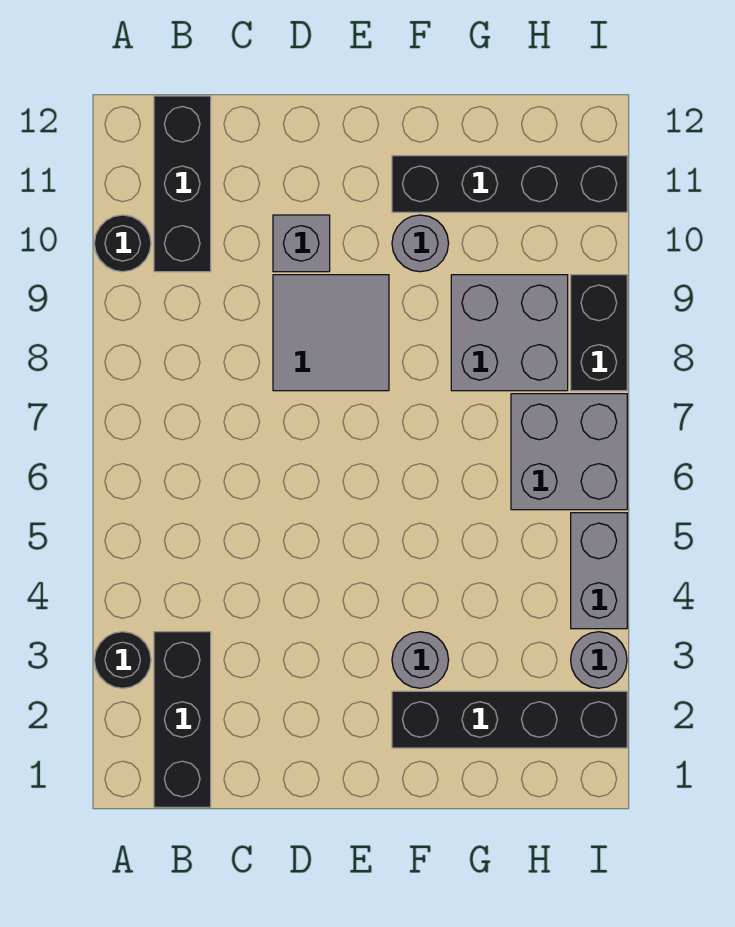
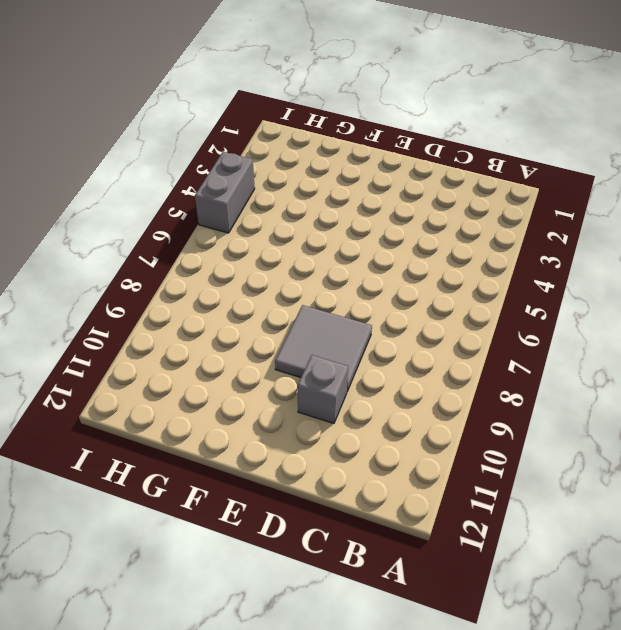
none -> black 1x1 round brick [94,632,151,688]
none -> black 1x1 round brick [94,215,151,272]
none -> black 1x3 brick [154,632,211,807]

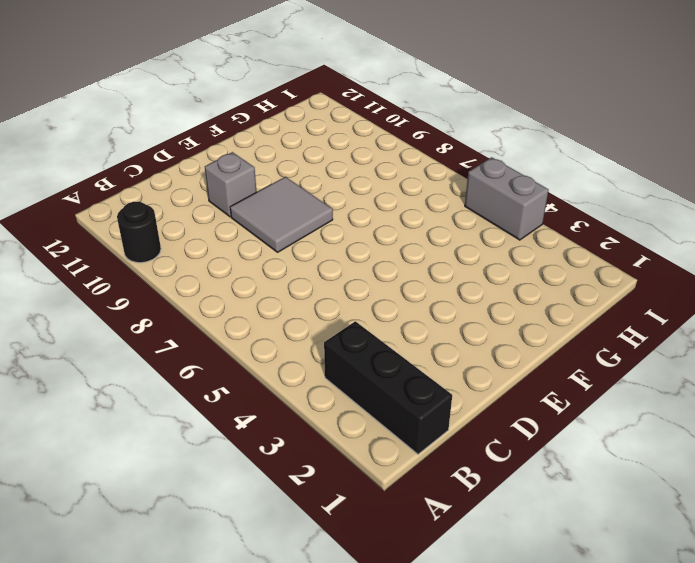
none -> black 1x1 round brick [94,632,151,688]
none -> black 1x3 brick [154,96,211,272]
none -> black 1x4 brick [392,691,627,748]

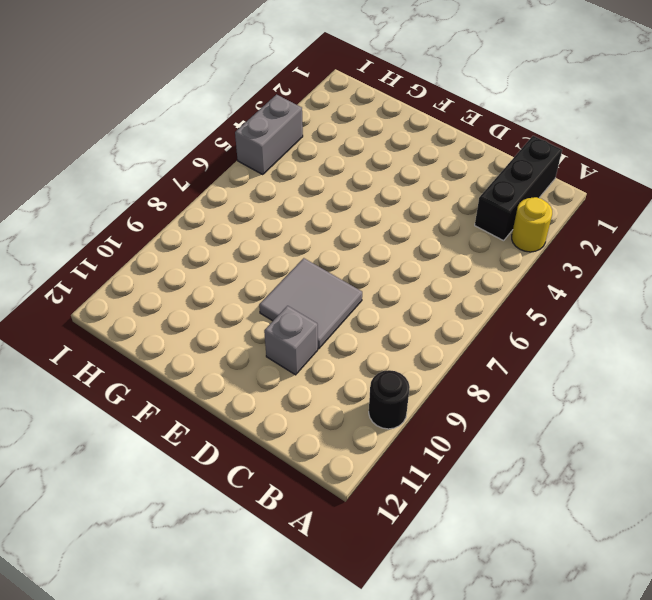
yellow 1x1 round brick [512,197,552,252] -> black 1x1 round brick [94,632,151,688]
none -> black 1x3 brick [154,96,211,272]
none -> black 1x4 brick [392,691,627,748]
none -> grey 1x1 round brick [392,632,449,688]

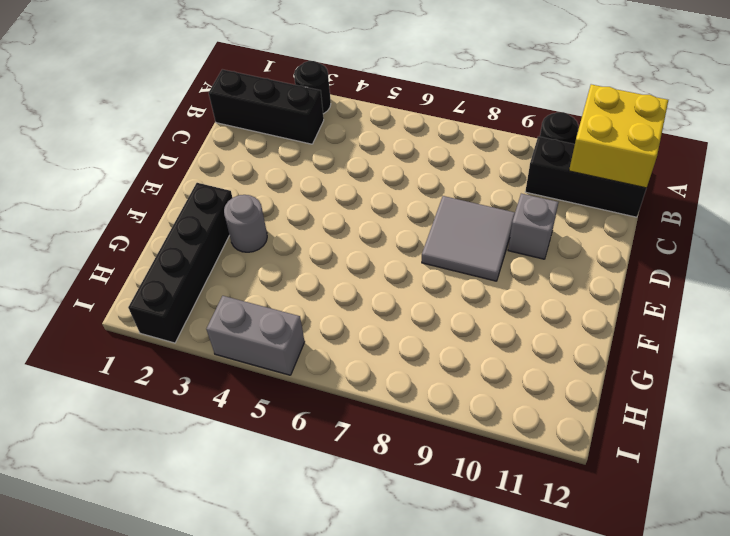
yellow 2x2 brick [569,84,668,188] -> none
none -> grey 1x1 round brick [392,215,449,272]
none -> black 1x4 brick [392,156,627,212]
none -> grey 2x2 brick [451,275,568,391]

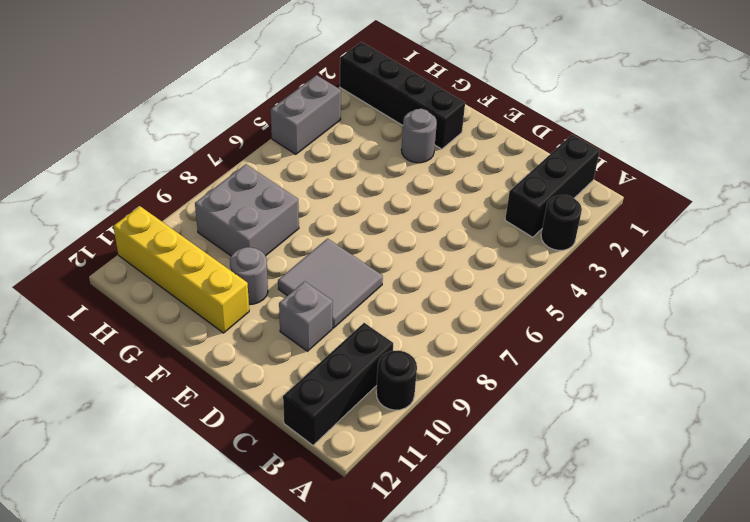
yellow 1x4 brick [113,206,249,333] -> black 1x4 brick [392,156,627,212]
none -> grey 2x2 brick [511,394,627,510]
none -> grey 1x1 round brick [571,632,627,688]
none -> black 1x2 brick [571,275,627,391]

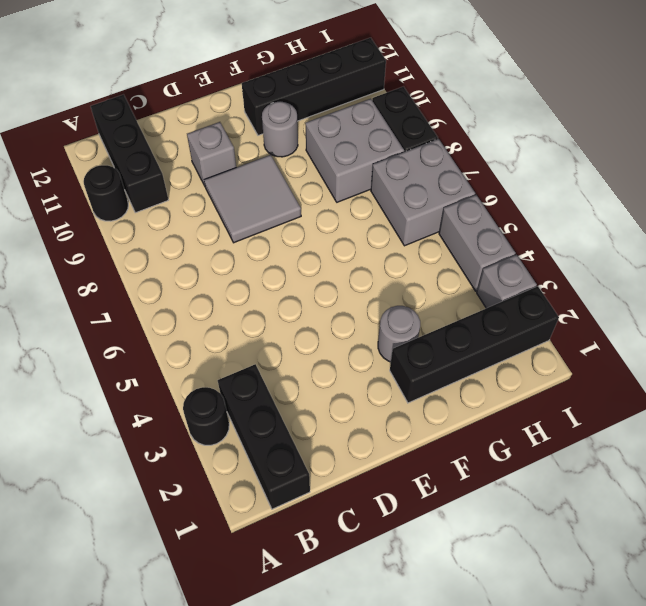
grey 1x1 brick [477,255,537,308] -> grey 1x1 round brick [571,632,627,688]

